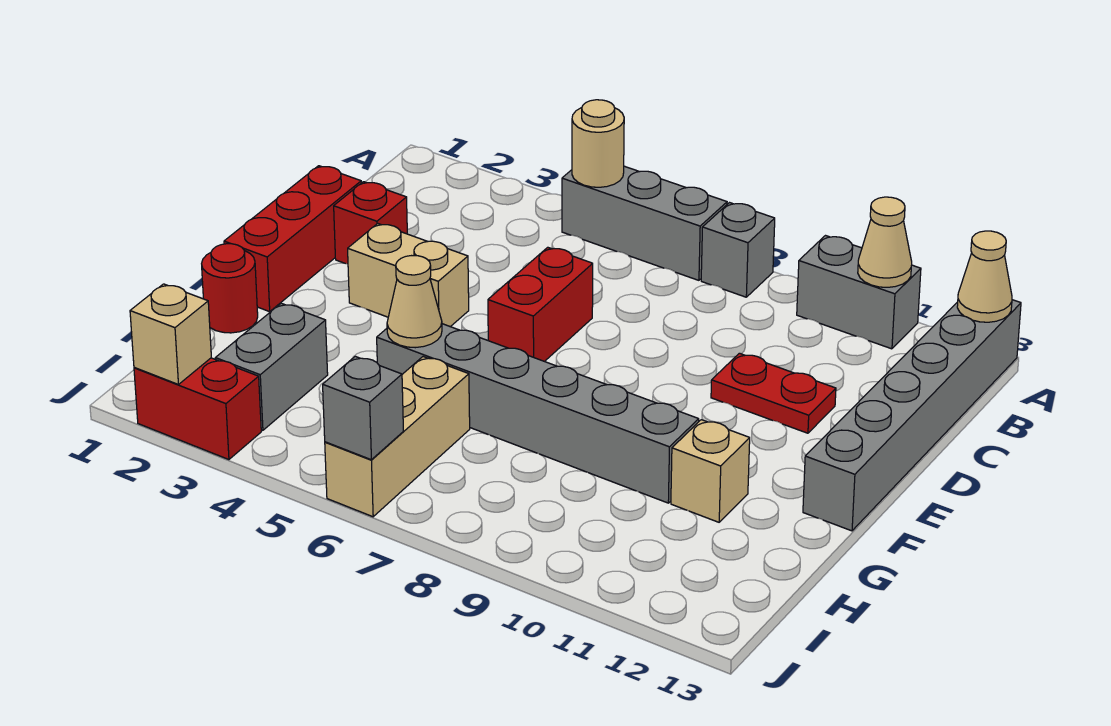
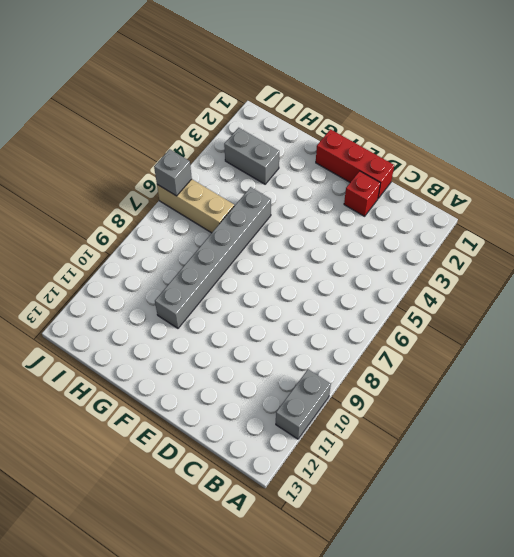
none -> grey 1x3 brick [562,166,727,280]
none -> grey 1x1 brick [701,203,775,297]
none -> grey 1x6 brick [803,300,1021,531]

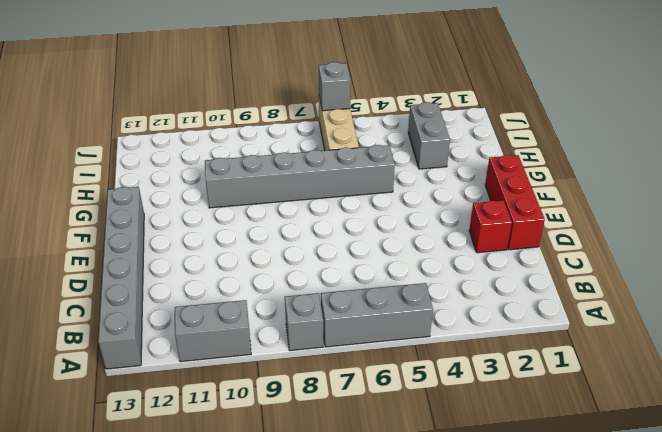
none -> red 1x2 brick [488,247,593,362]
none -> red 1x2 plate [711,353,836,433]
none -> tan 1x2 brick [348,224,469,327]

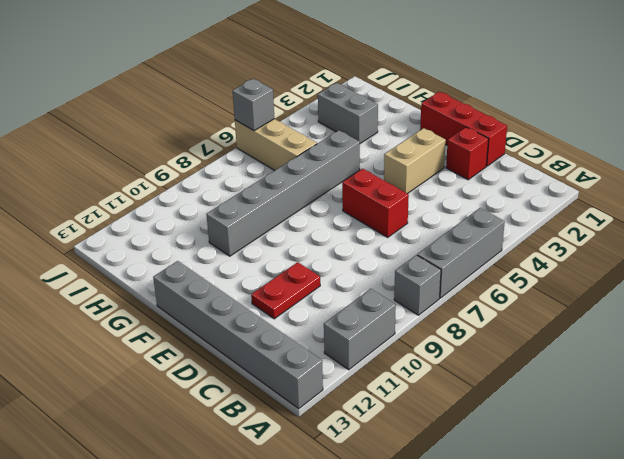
none -> red 1x1 round brick [202,244,258,333]
none -> tan 1x1 brick [671,420,750,522]
none -> red 1x2 brick [134,358,261,460]

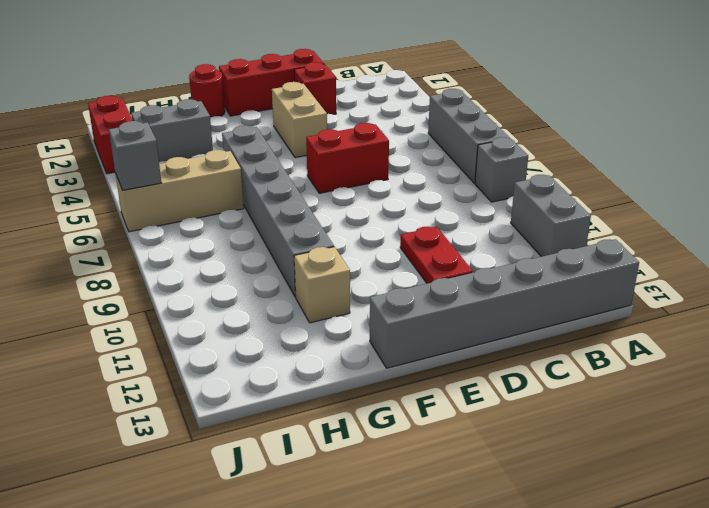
none -> tan 1x1 round brick [572,100,624,187]
none -> tan 1x1 cone [858,197,912,287]
none -> tan 1x1 cone [957,231,1012,322]

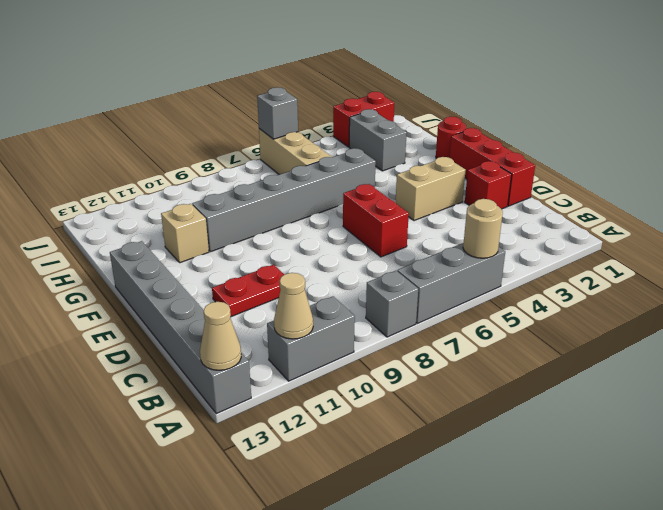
none -> tan 1x1 cone [387,256,442,348]
none -> tan 1x1 brick [130,284,211,385]

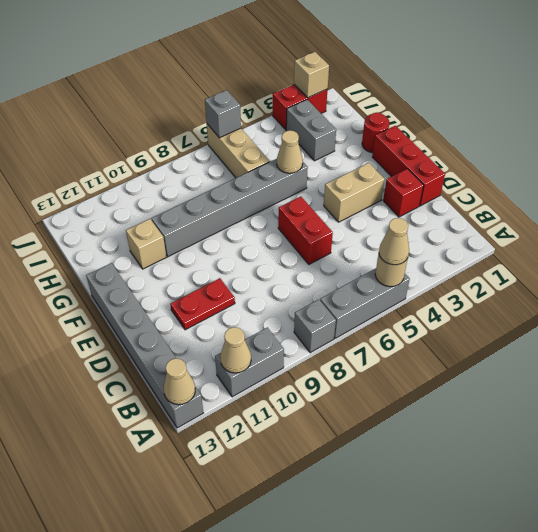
tan 1x1 cone [379,218,409,265] -> none

